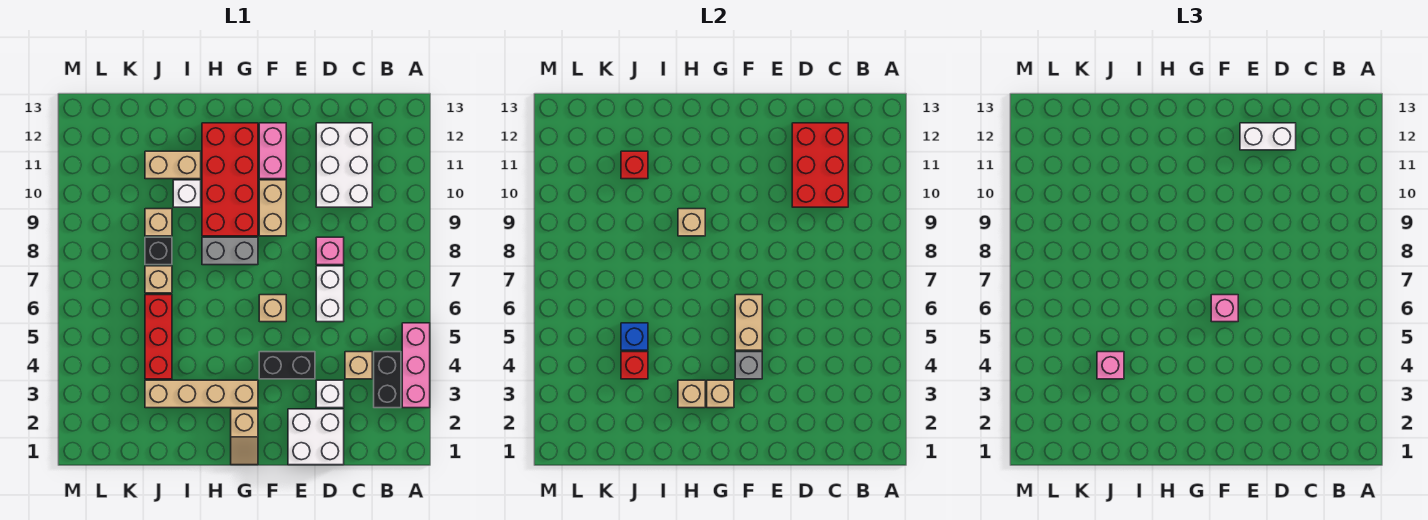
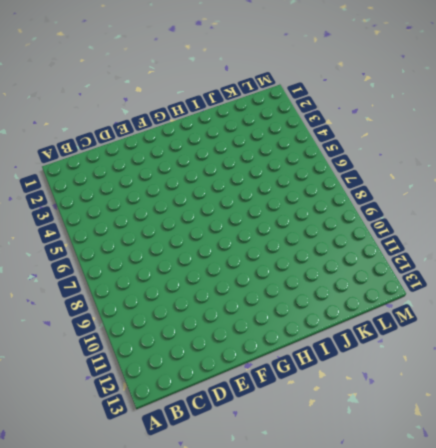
none -> pink 1x3 brick [402,323,430,408]
none -> black 1x2 brick [374,352,401,408]
none -> tan 1x1 brick [345,352,372,379]
none -> white 2x3 brick [316,123,372,207]

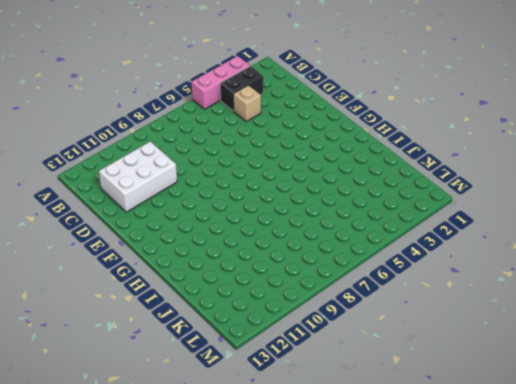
none -> white 2x2 brick [288,409,344,465]
none -> white 1x1 brick [316,380,344,408]
none -> white 1x2 brick [316,266,344,322]
none -> pink 1x1 brick [316,237,344,265]

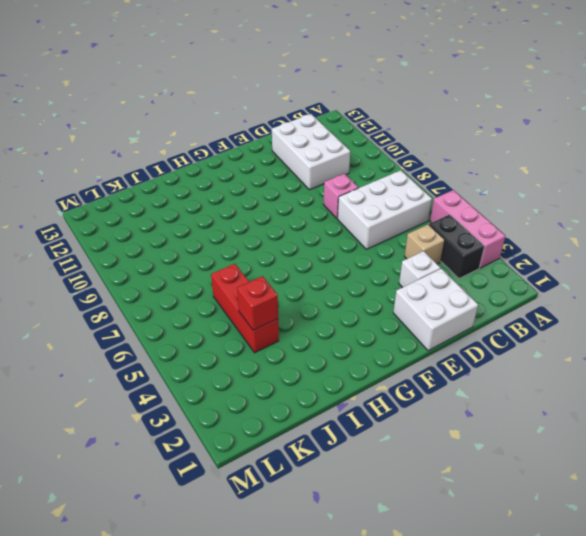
white 2x3 brick [337,170,432,249] -> white 1x2 brick [316,266,344,322]
none -> black 1x2 brick [259,352,315,379]
none -> tan 1x1 brick [259,295,286,322]
none -> tan 1x2 brick [259,180,286,236]
none -> pink 1x2 brick [259,123,286,179]

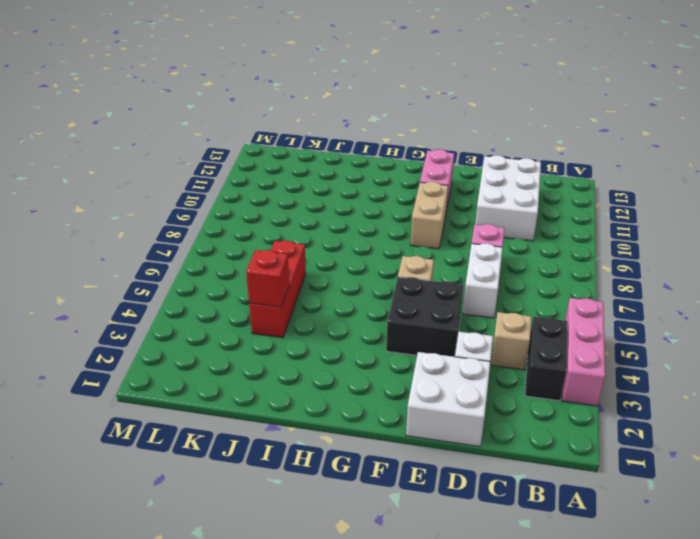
black 2x2 brick [386,277,464,357] -> black 1x2 brick [259,352,315,379]
none -> tan 1x2 slope [231,409,258,465]
none -> tan 1x4 brick [145,380,258,408]
none -> grey 1x2 brick [202,237,258,265]
none -> red 2x4 brick [202,123,258,236]

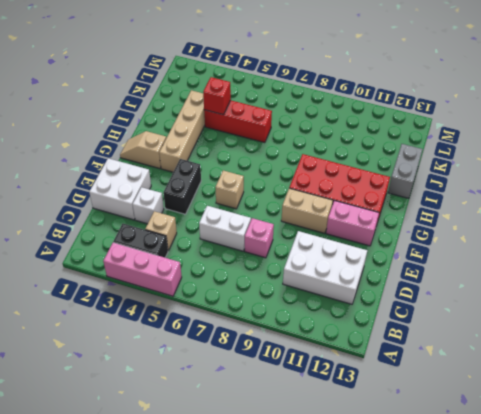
grey 1x2 brick [388,144,423,198] -> grey 1x2 brick moved to [202,237,258,265]
none -> white 1x1 brick [173,180,201,207]
none -> tan 1x2 brick [145,151,201,179]
none -> tan 1x1 brick [145,266,172,293]
none -> black 1x1 brick [145,237,172,265]

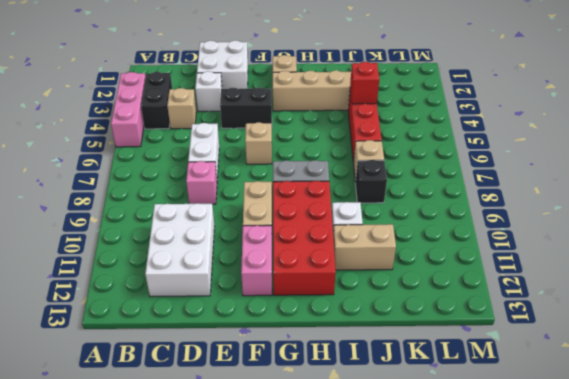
none -> tan 1x1 brick [145,209,172,236]
none -> red 2x3 brick [792,123,848,207]
none -> grey 1x1 brick [735,352,762,379]
none -> tan 1x2 brick [735,295,762,350]

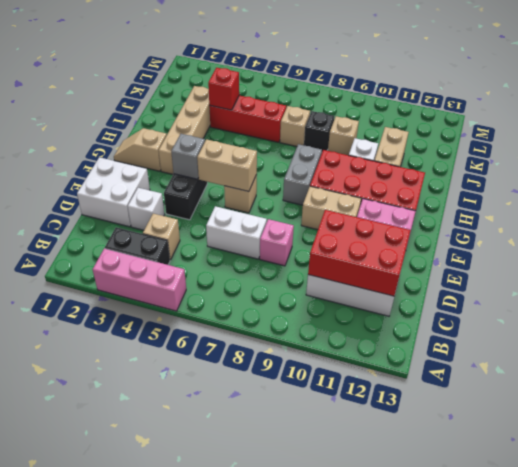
none -> tan 1x1 brick [707,380,734,408]
none -> tan 1x1 brick [678,380,705,408]
none -> tan 1x1 brick [678,209,705,236]
none -> blue 1x1 brick [621,323,648,350]

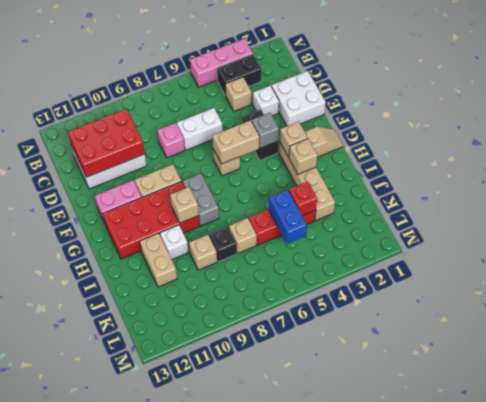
blue 1x2 brick [269,190,307,244] -> blue 1x1 brick [621,323,648,350]
none -> red 1x1 brick [621,151,648,179]
none -> white 1x2 brick [1240,123,1296,150]
none -> pink 1x1 brick [1211,295,1238,322]
none -> pink 1x1 brick [1097,352,1124,379]

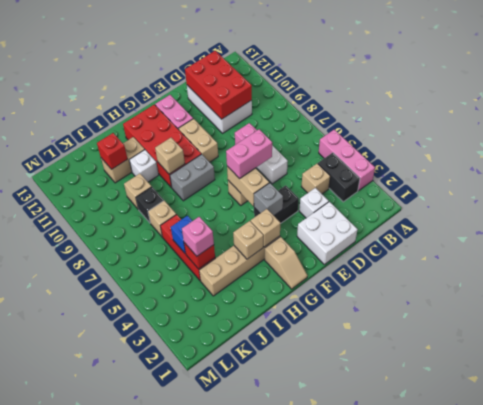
pink 1x2 brick [226,129,272,179] -> pink 1x1 brick [1211,295,1238,322]
none -> white 1x2 brick [1240,123,1296,150]

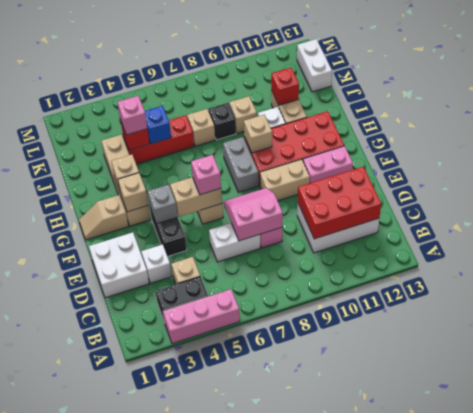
pink 2x2 slope [224,188,283,241] -> none
white 1x2 brick [297,39,332,92] -> white 1x2 brick moved to [1240,123,1296,150]

